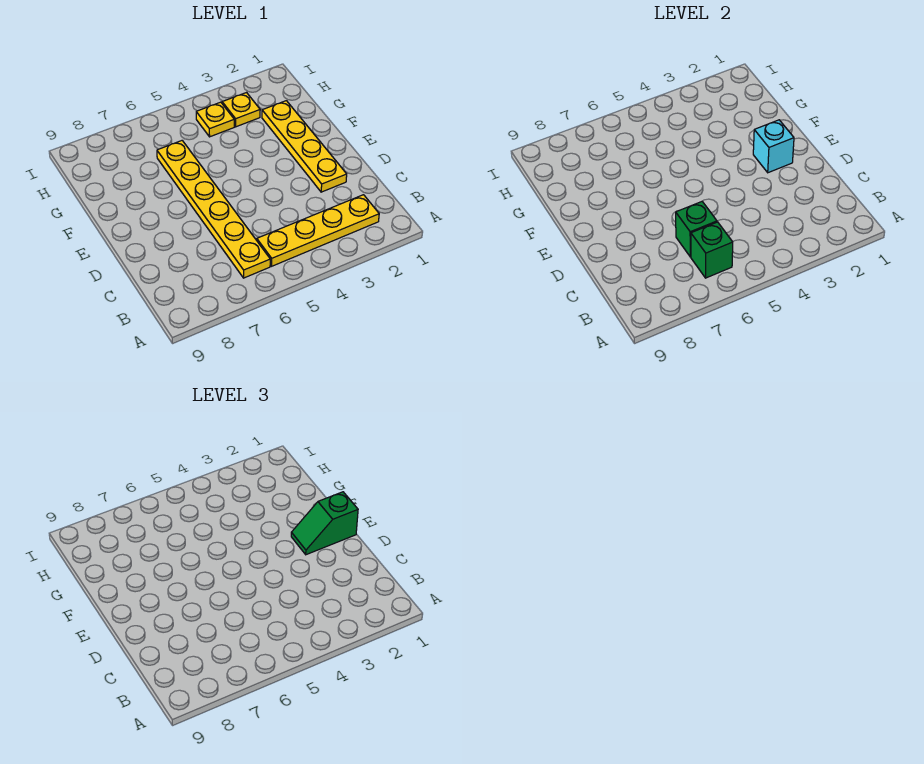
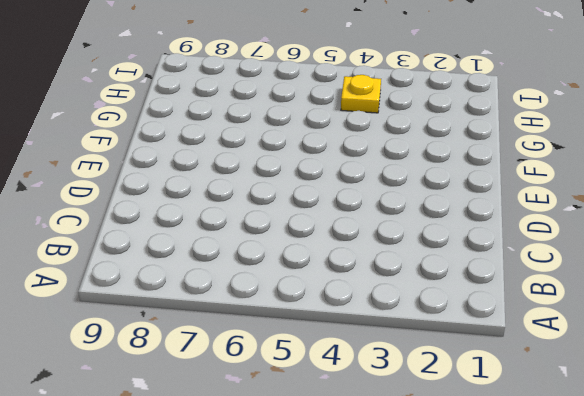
none -> yellow 1x4 plate [257,195,379,266]
none -> yellow 1x6 plate [157,141,270,278]

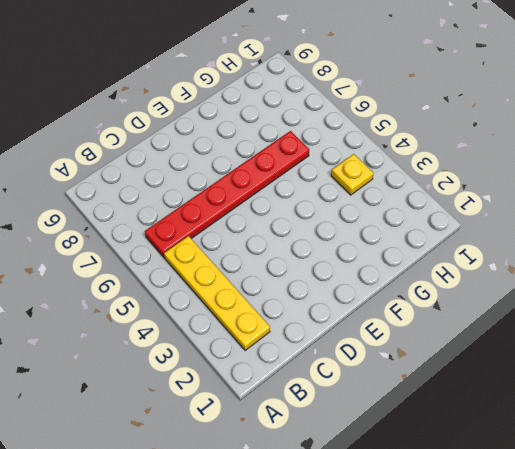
red 1x6 plate [145,131,309,258] -> yellow 1x6 plate [157,141,270,278]
none -> yellow 1x4 plate [262,101,347,192]
none -> yellow 1x1 plate [222,93,260,127]

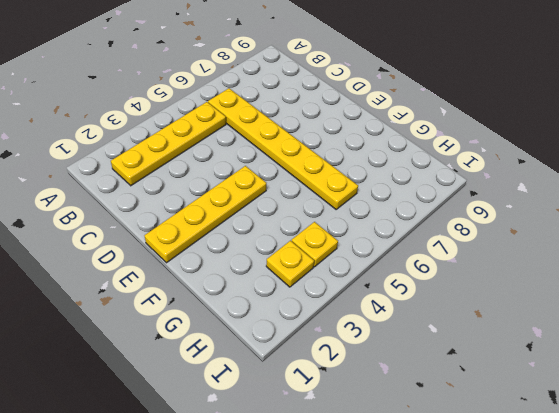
yellow 1x4 plate [145,166,266,263] -> yellow 1x4 plate turned to [262,101,347,192]
none -> green 1x1 brick [691,222,733,278]
none -> green 1x1 brick [676,202,717,257]

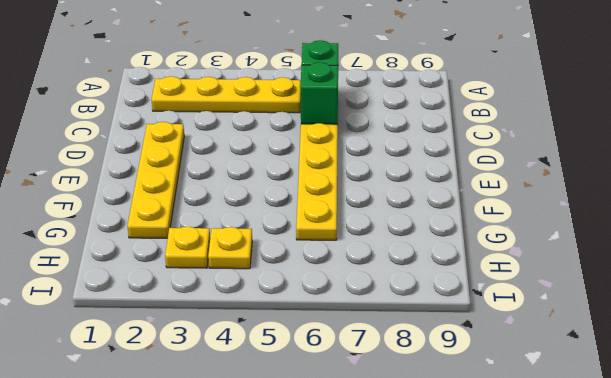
none -> cyan 1x1 brick [753,120,794,173]
none -> green 1x2 slope [291,492,358,555]

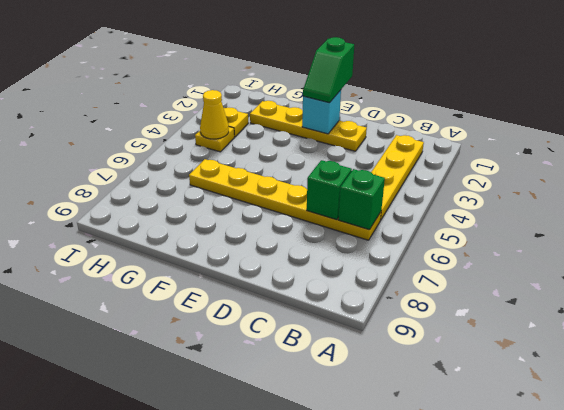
yellow 1x1 cone [200,90,229,139] -> none

